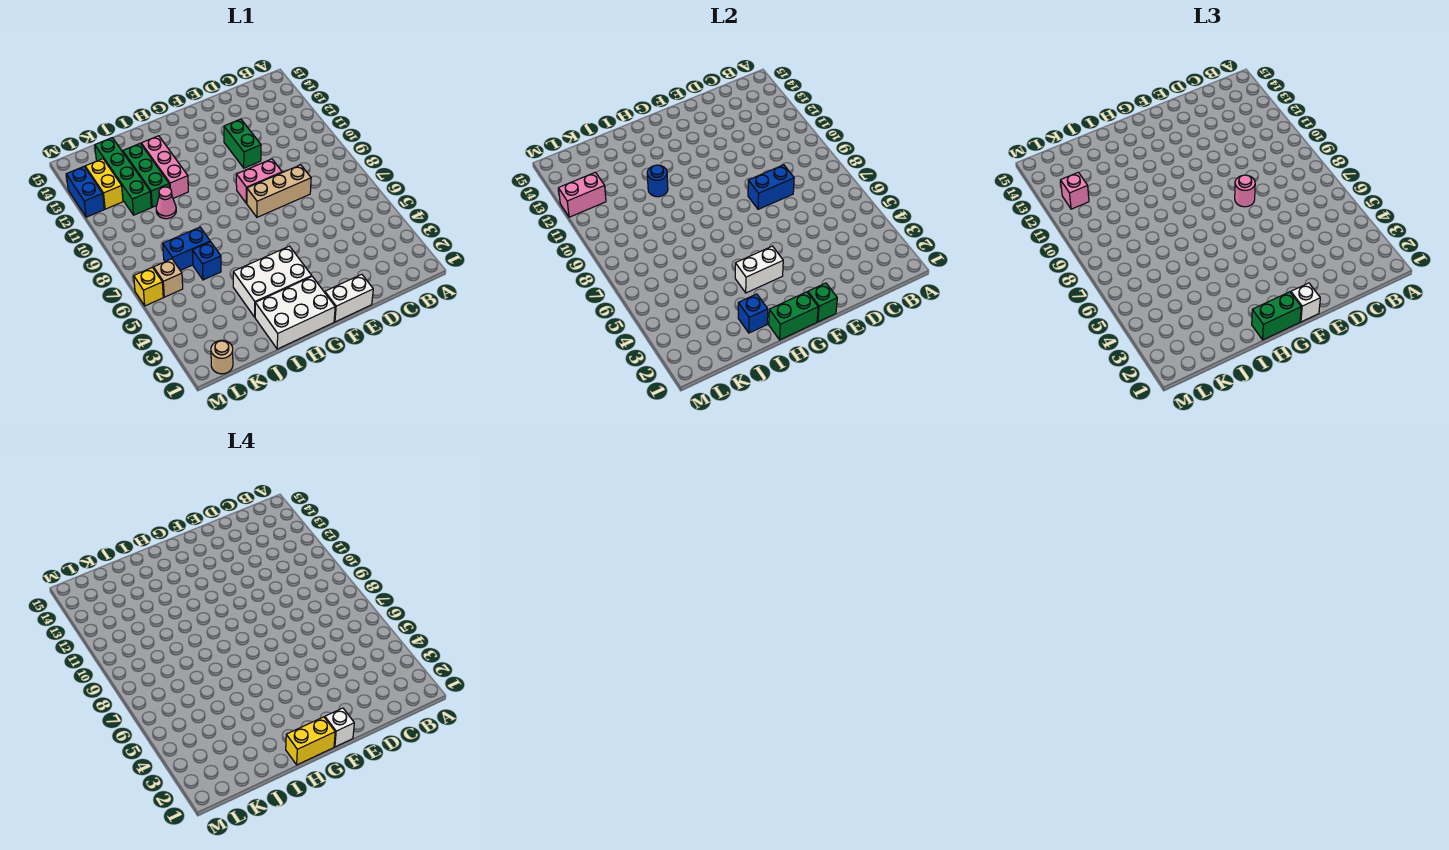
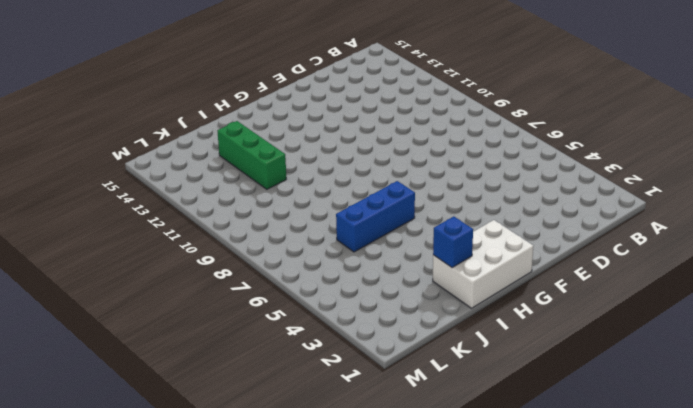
blue 1x3 brick [336,181,415,252] -> blue 1x1 brick [192,242,221,280]
none -> tan 1x3 brick [247,165,311,217]
none -> white 1x2 brick [325,274,373,322]
none -> pink 1x2 brick [236,159,282,203]
none -> green 1x2 brick [224,119,261,168]

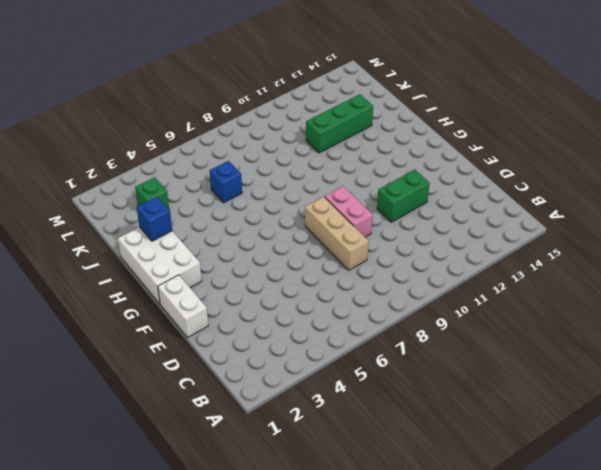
green 1x1 brick [135,177,169,209] -> green 1x1 brick moved to [808,283,837,322]
none -> white 2x3 brick [233,246,312,317]
none -> pink 1x3 brick [141,136,188,198]
none -> blue 1x2 brick [163,227,210,270]
none -> pink 1x1 cone [156,187,176,219]

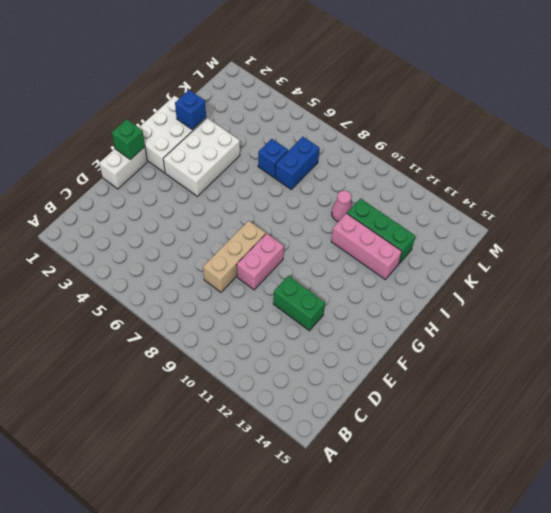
none -> green 1x4 brick [95,138,151,215]
none -> tan 1x1 round brick [211,340,233,374]
none -> tan 1x1 brick [153,259,183,297]
none -> yellow 1x2 brick [85,159,123,209]

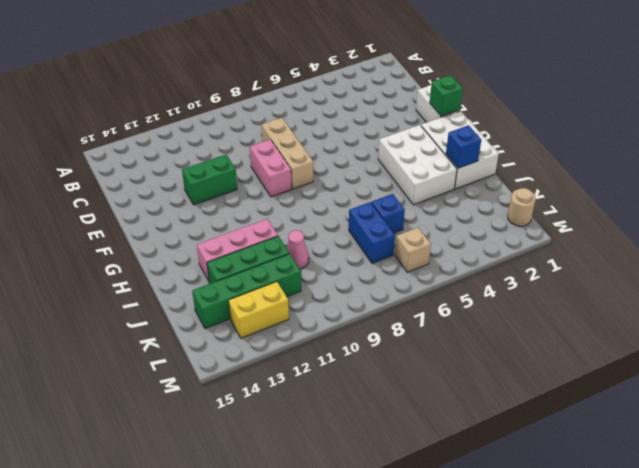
none -> yellow 1x1 brick [134,267,163,306]
none -> blue 1x2 brick [66,167,104,217]
none -> blue 1x2 brick [748,165,794,209]
none -> green 1x2 brick [769,292,818,340]

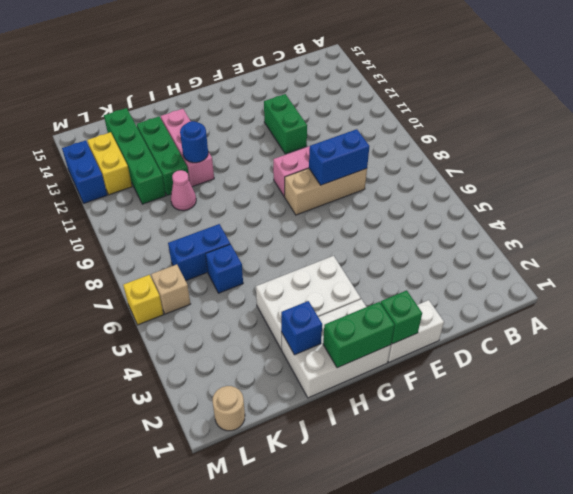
none -> white 1x2 brick [735,246,783,293]
none -> pink 1x2 brick [558,172,606,217]
none -> pink 1x1 round brick [1235,175,1255,207]
none -> white 1x1 brick [1291,283,1320,322]

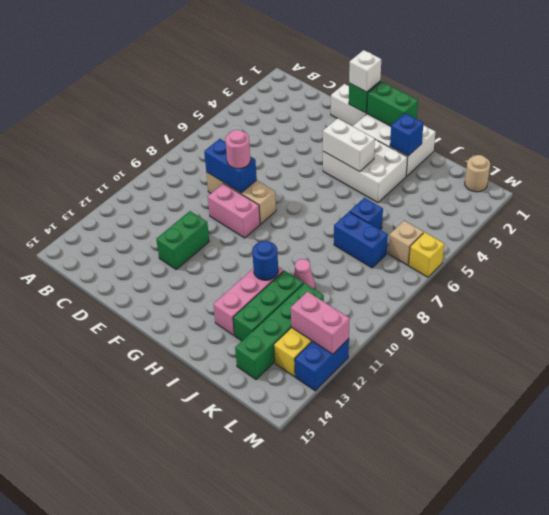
none -> green 1x2 brick [1252,292,1301,340]
none -> pink 1x1 brick [1061,172,1089,209]
none -> white 1x1 brick [325,708,354,747]
none -> yellow 1x2 brick [286,717,335,765]

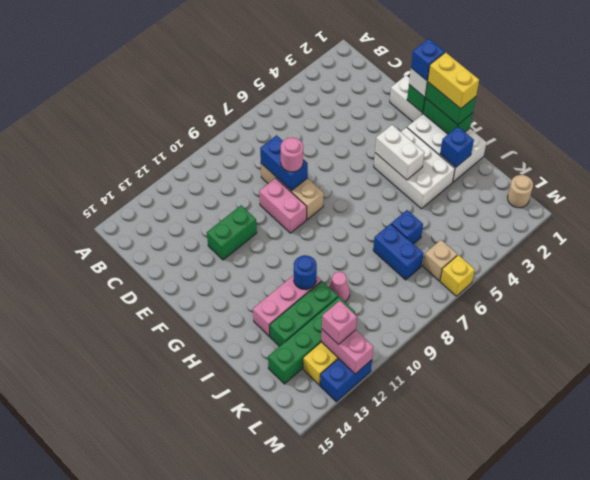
blue 1x1 brick [411,39,445,81] -> white 1x1 brick [325,708,354,747]

